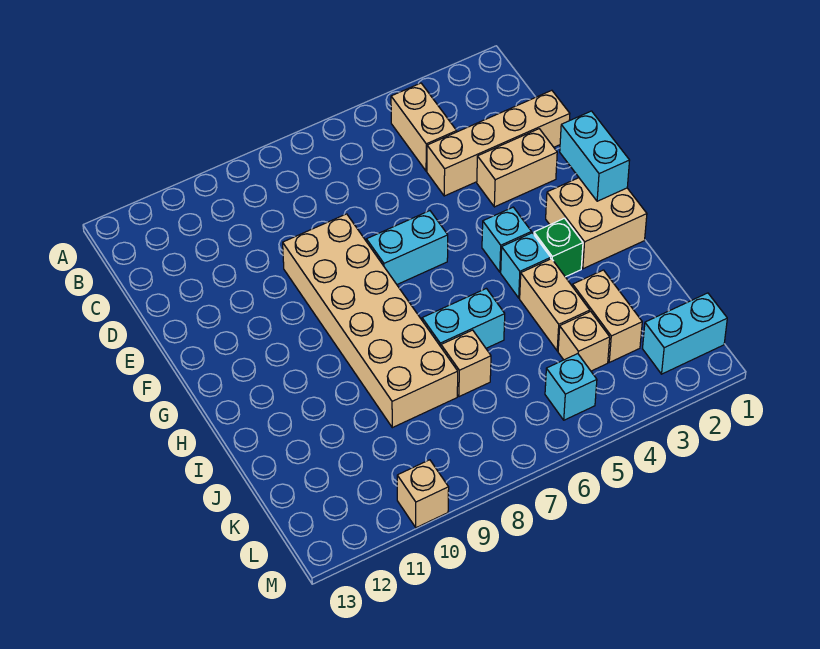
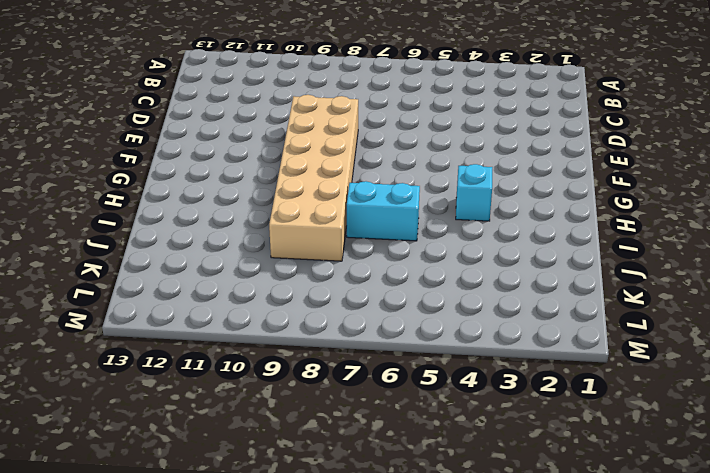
none -> tan 1x2 brick [391,83,457,171]
none -> tan 1x4 brick [427,90,570,196]
none -> tan 1x2 brick [477,129,557,207]

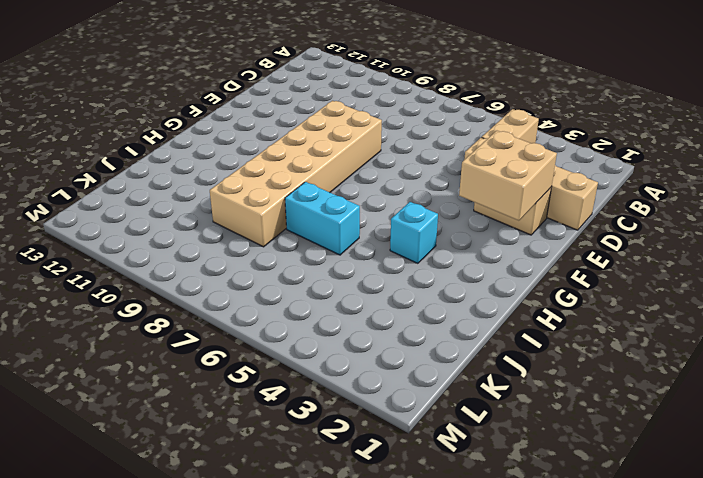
tan 2x2 brick [459,131,557,221] -> tan 2x2 brick moved to [546,178,647,269]
none -> cyan 1x2 brick [366,211,448,284]
none -> cyan 1x1 brick [482,207,531,272]
none -> green 1x1 brick [534,218,583,277]

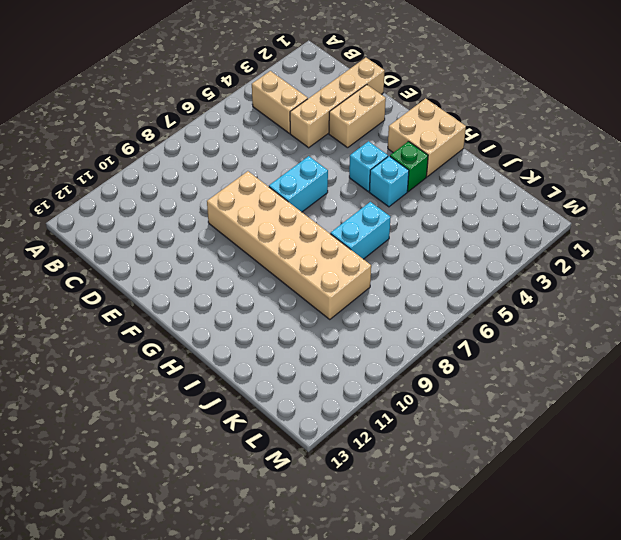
none -> tan 1x2 brick [520,259,590,351]
none -> tan 1x2 brick [573,270,642,362]
none -> tan 1x1 brick [441,330,491,397]

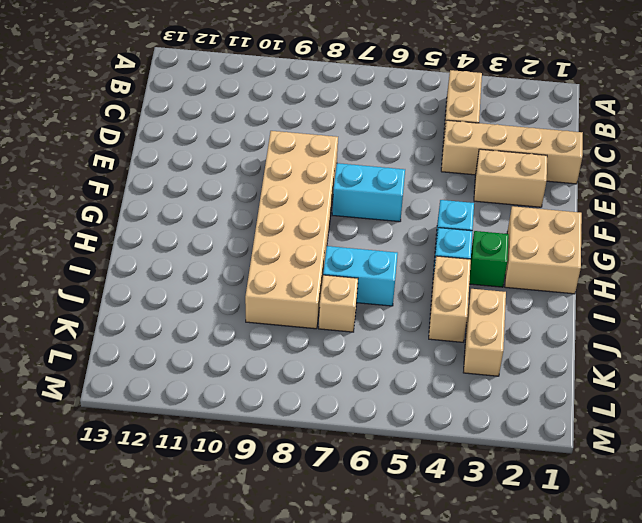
none -> tan 1x1 brick [558,311,610,371]
none -> cyan 1x2 brick [643,293,727,374]
none -> cyan 1x1 brick [545,354,597,420]

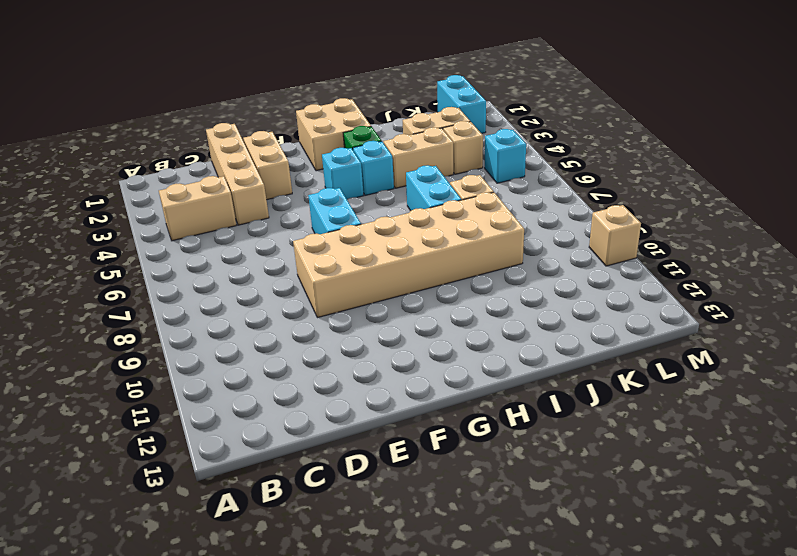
none -> cyan 1x2 brick [560,111,630,201]

